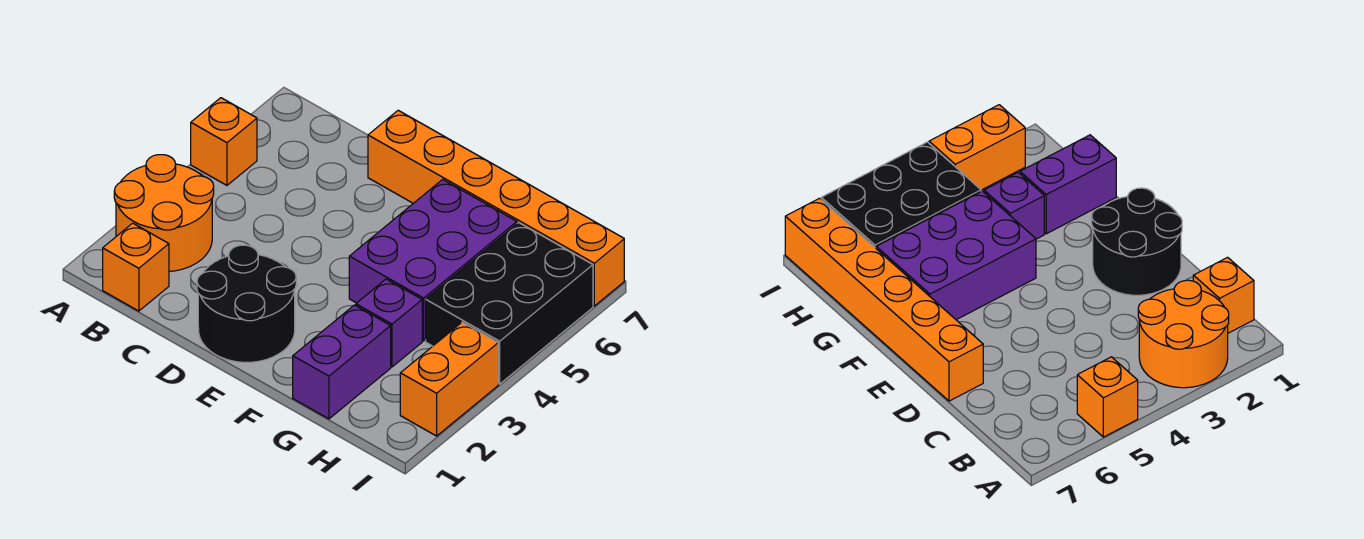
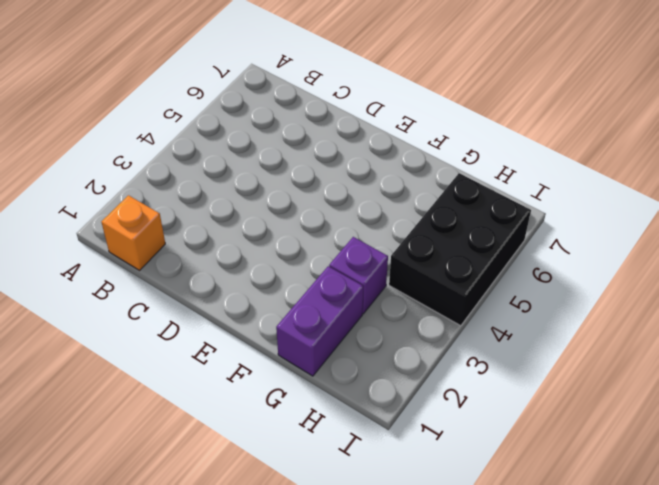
none -> orange 2x2 round brick [114,155,214,272]
none -> orange 1x1 brick [191,98,257,185]

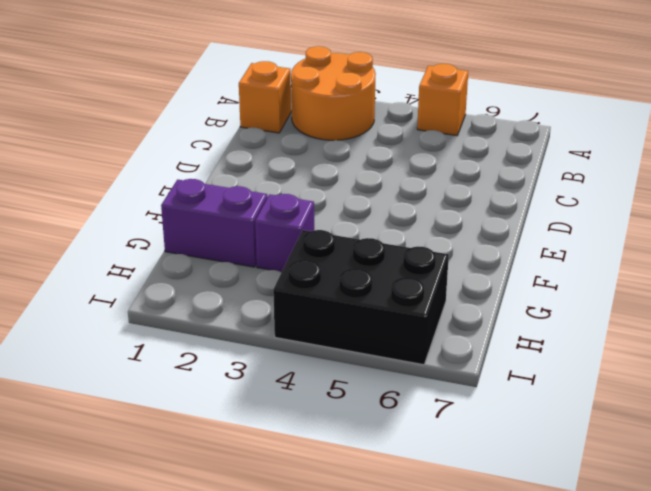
none -> black 2x2 round brick [197,245,296,362]
none -> orange 1x6 brick [368,110,624,306]

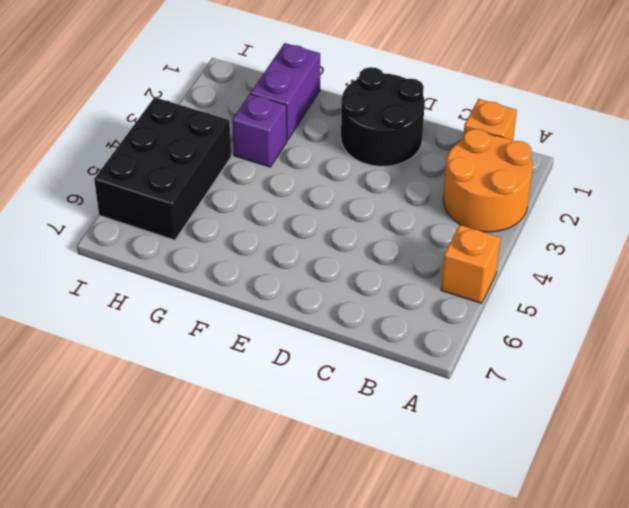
none -> orange 1x6 brick [368,110,624,306]
none -> purple 2x3 brick [349,179,517,341]

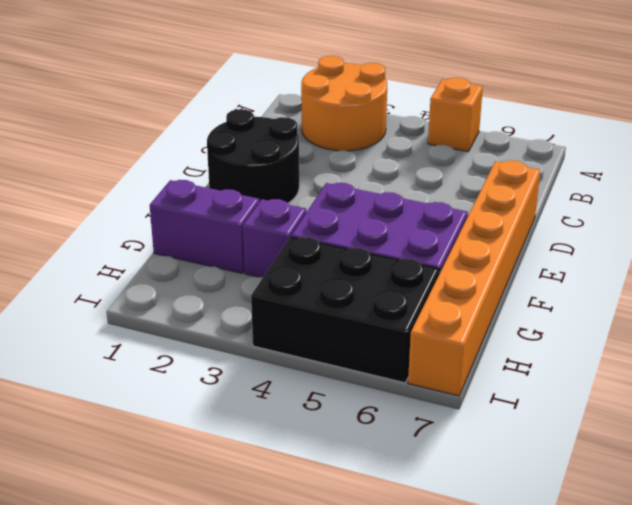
none -> orange 1x1 brick [103,223,169,311]
none -> orange 1x2 brick [400,322,498,436]

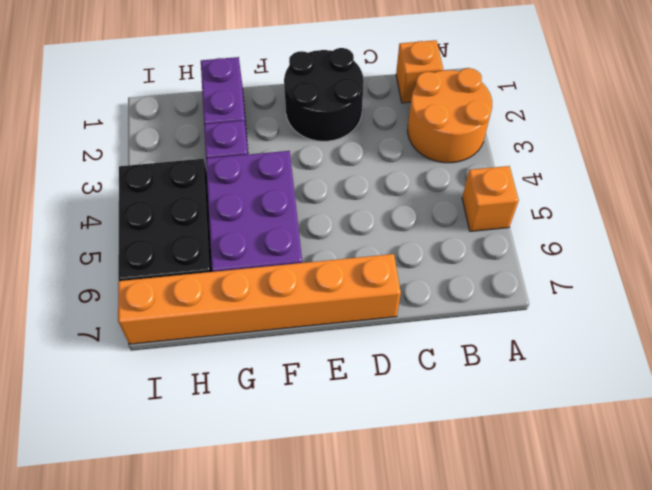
none -> orange 1x2 brick [400,322,498,436]

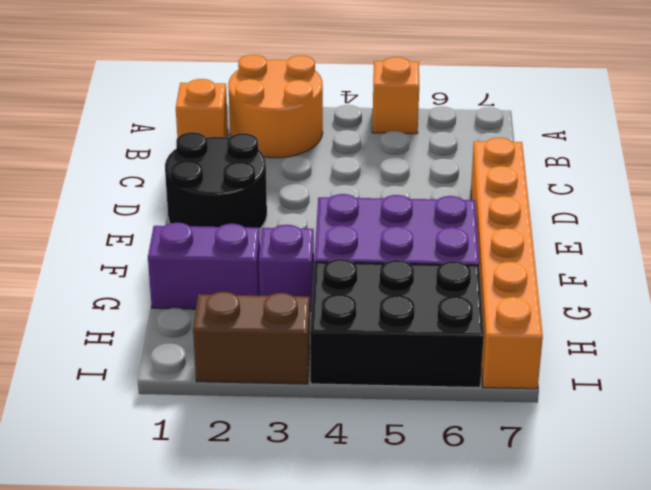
brown 1x2 brick [193,292,310,384] -> orange 1x2 brick [400,322,498,436]

